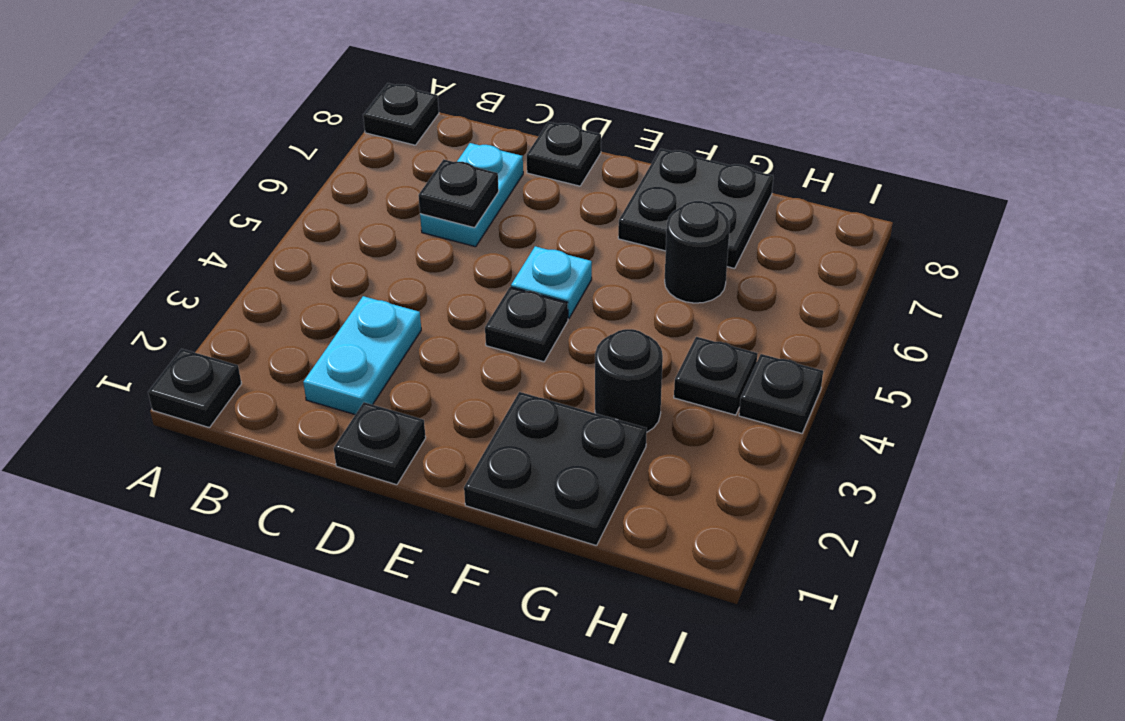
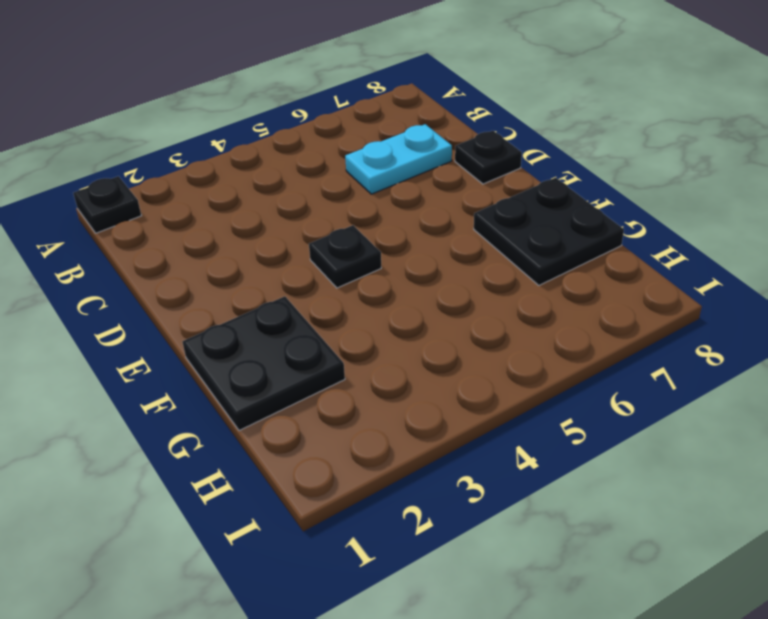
none -> black 1x1 plate [363,83,439,145]
none -> cyan 1x2 plate [303,296,421,415]
none -> black 1x1 plate [334,402,426,485]

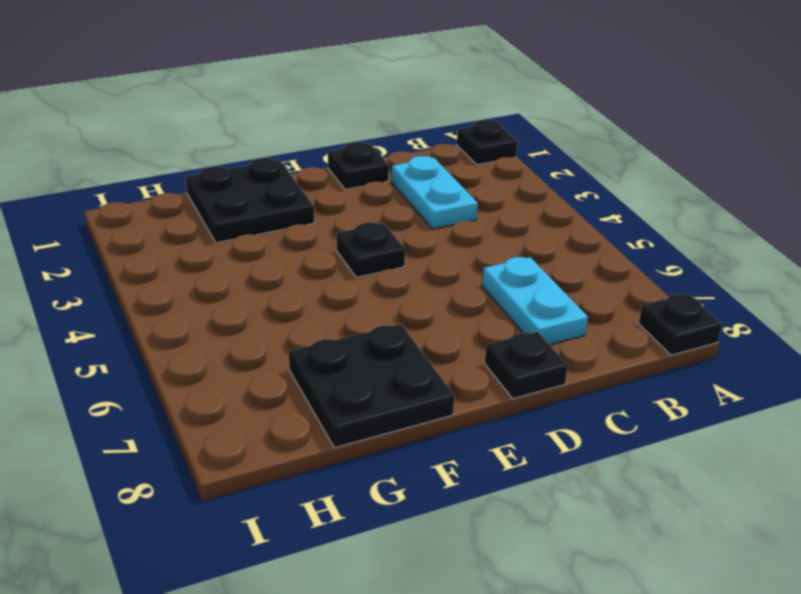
none -> cyan 1x1 plate [511,246,592,319]
none -> black 1x1 round brick [595,329,663,432]
none -> black 1x1 round brick [665,201,730,303]

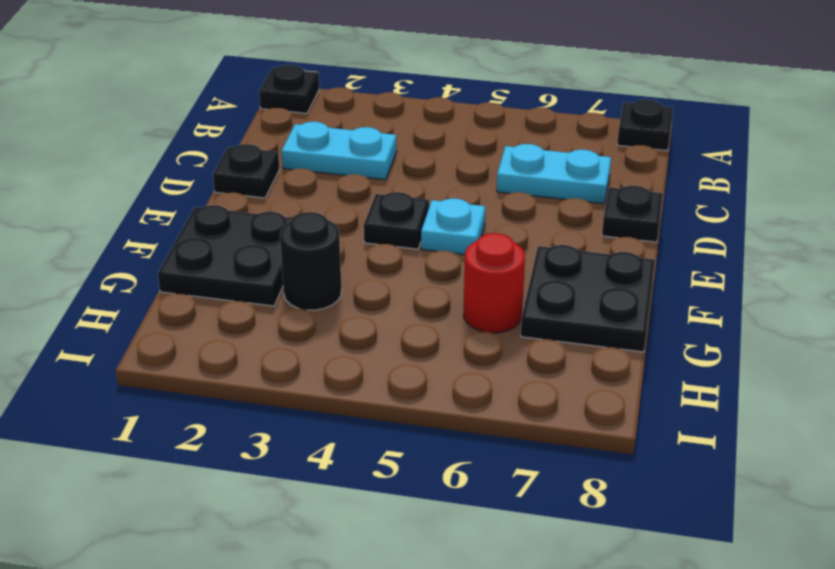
red 1x1 round brick [463,233,525,333] -> black 1x1 round brick [665,201,730,303]
none -> black 1x1 plate [674,337,757,415]
none -> black 1x1 plate [739,354,823,433]
none -> black 1x1 plate [418,159,499,228]

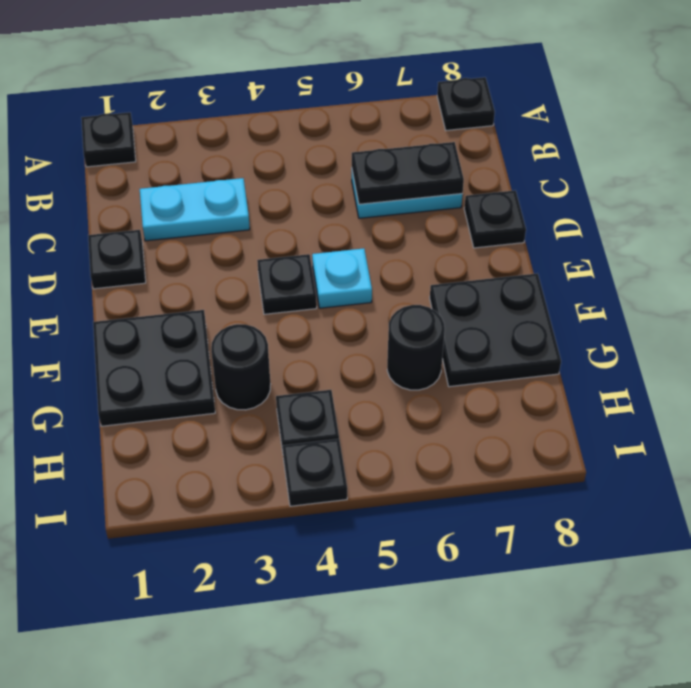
black 1x2 plate [352,142,464,204] -> black 1x1 plate [418,159,499,228]

